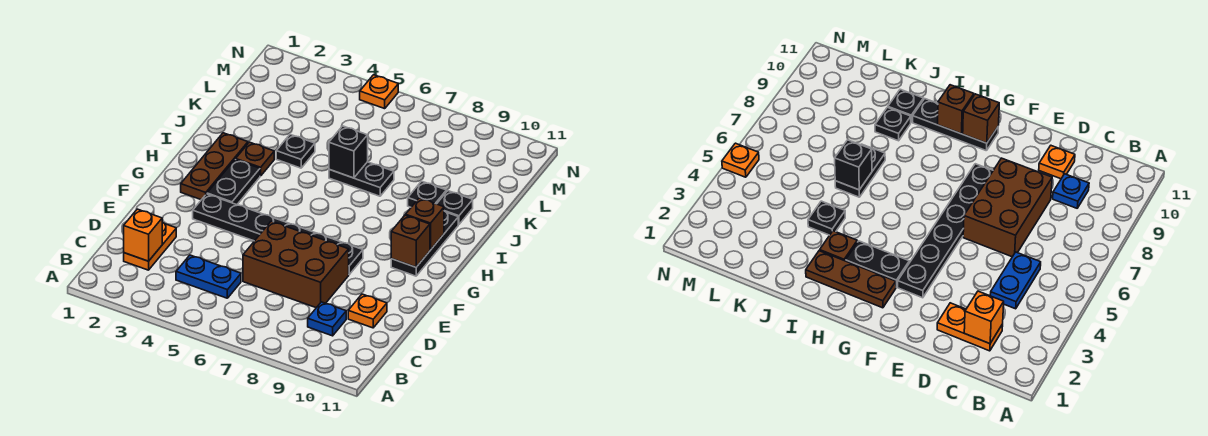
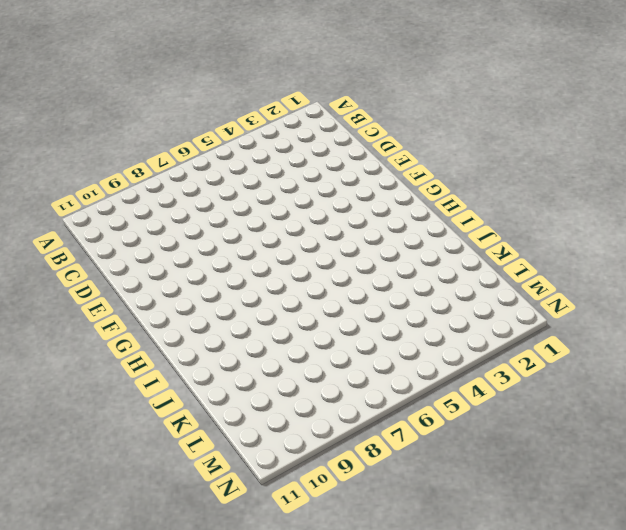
none -> orange 1x2 plate [124,222,176,270]
none -> blue 1x2 plate [176,255,241,298]
none -> blue 1x1 plate [308,302,346,336]

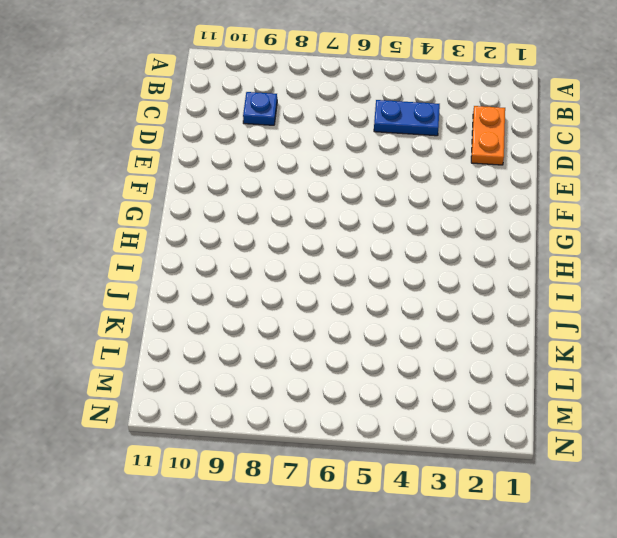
none -> brown 2x3 brick [243,221,349,308]
none -> orange 1x1 plate [348,294,387,328]
none -> black 1x6 plate [193,194,363,274]

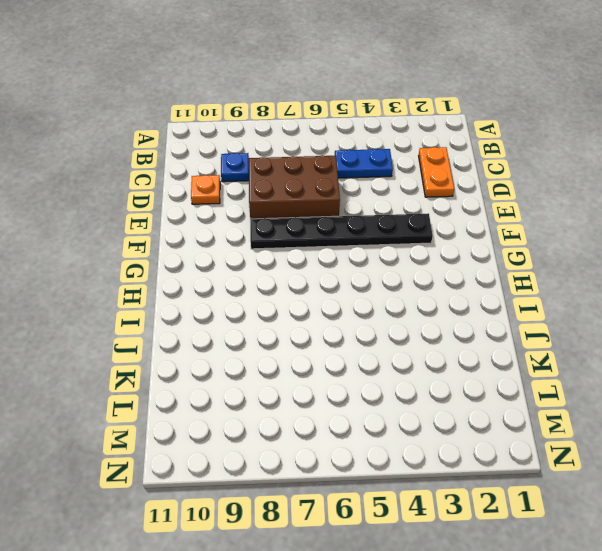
none -> brown 1x3 plate [181,133,248,200]
none -> black 1x2 plate [207,159,260,205]
none -> black 1x3 plate [391,211,458,276]

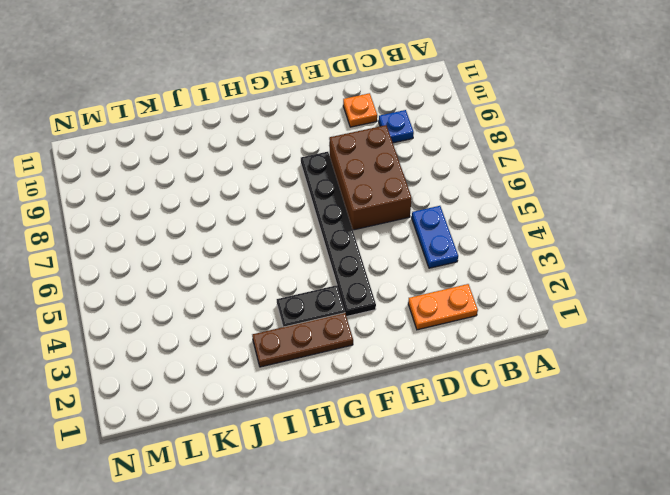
none -> black 1x3 plate [391,211,458,276]
none -> brown 1x1 plate [236,142,274,176]
none -> black 1x1 plate [276,134,315,168]

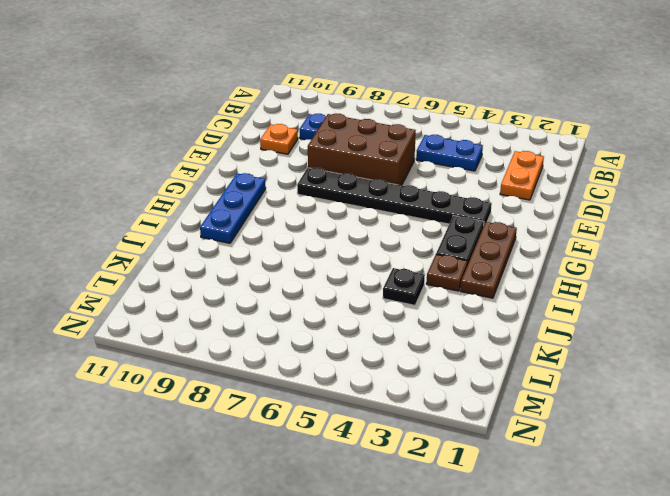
blue 1x3 plate [200,173,266,243] -> black 1x3 plate [391,211,458,276]
none -> black 1x2 plate [329,162,394,196]
none -> black 1x1 plate [408,181,446,207]
none -> black 1x1 plate [437,191,473,224]

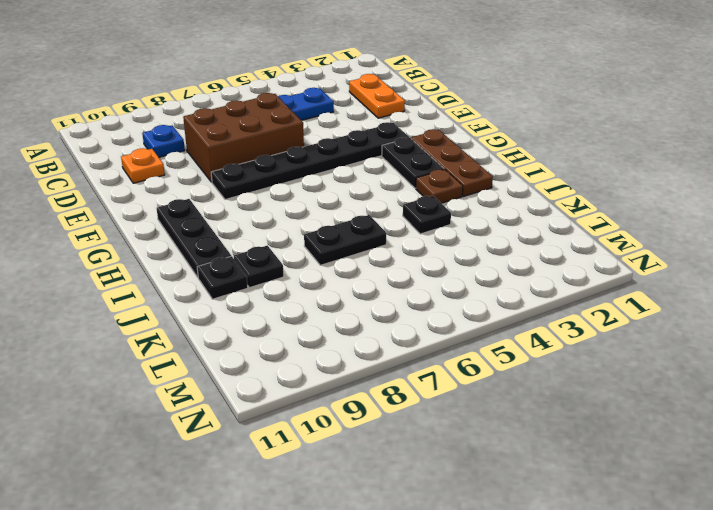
none -> orange 1x1 plate [360,75,398,109]
none -> orange 1x1 brick [124,209,162,261]
none -> brown 1x1 brick [391,215,430,267]

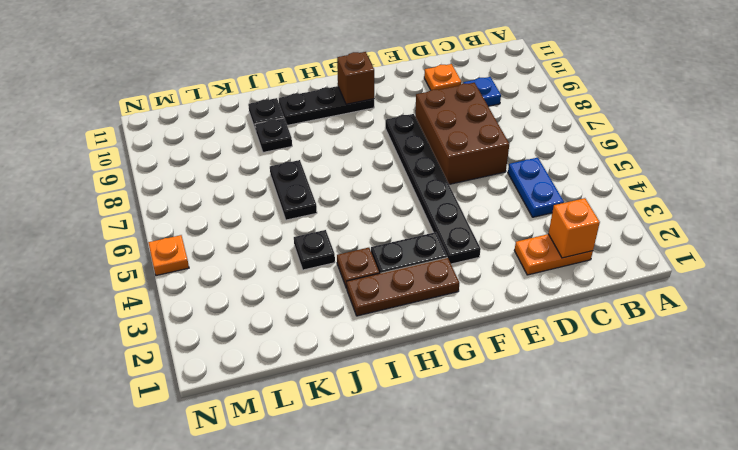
none -> brown 1x1 brick [405,198,444,250]
none -> black 1x1 brick [329,126,368,178]

